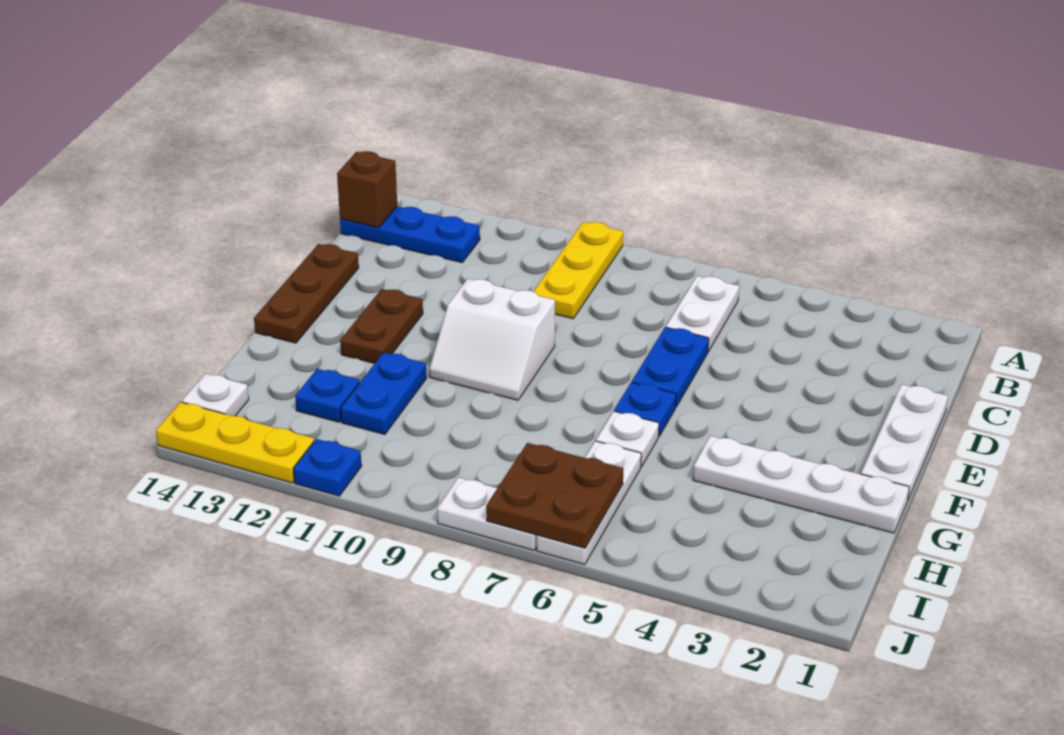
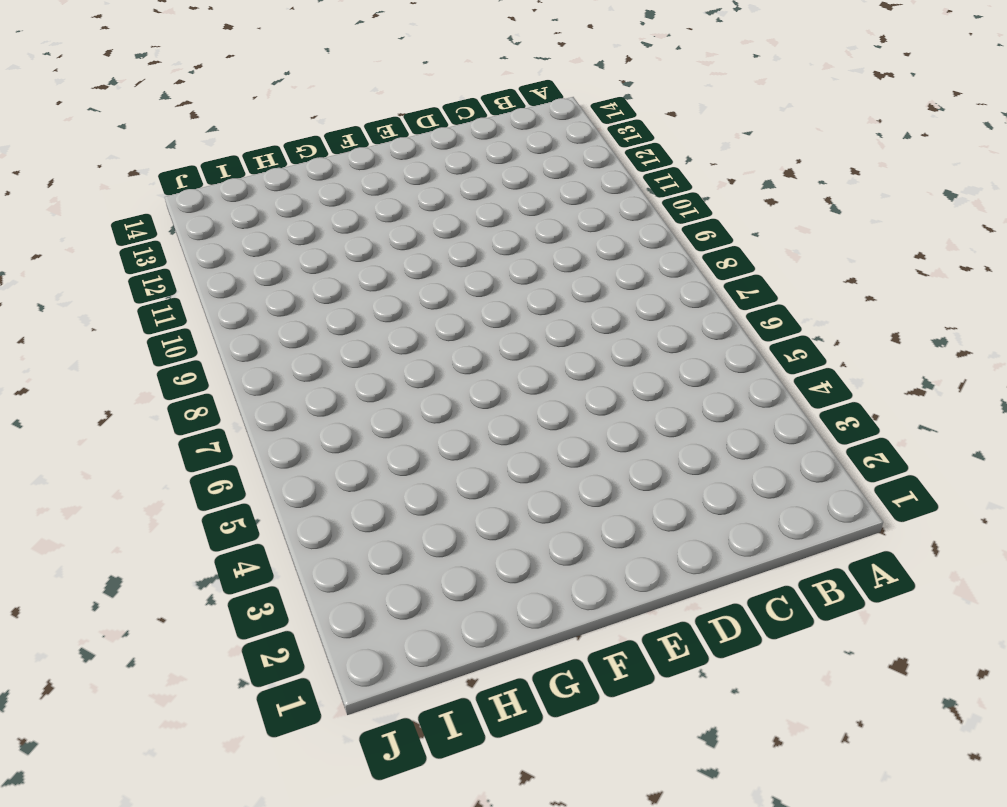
none -> yellow 1x3 plate [533,222,623,319]
none -> white 1x2 plate [666,276,739,352]
none -> blue 1x3 plate [340,206,480,263]

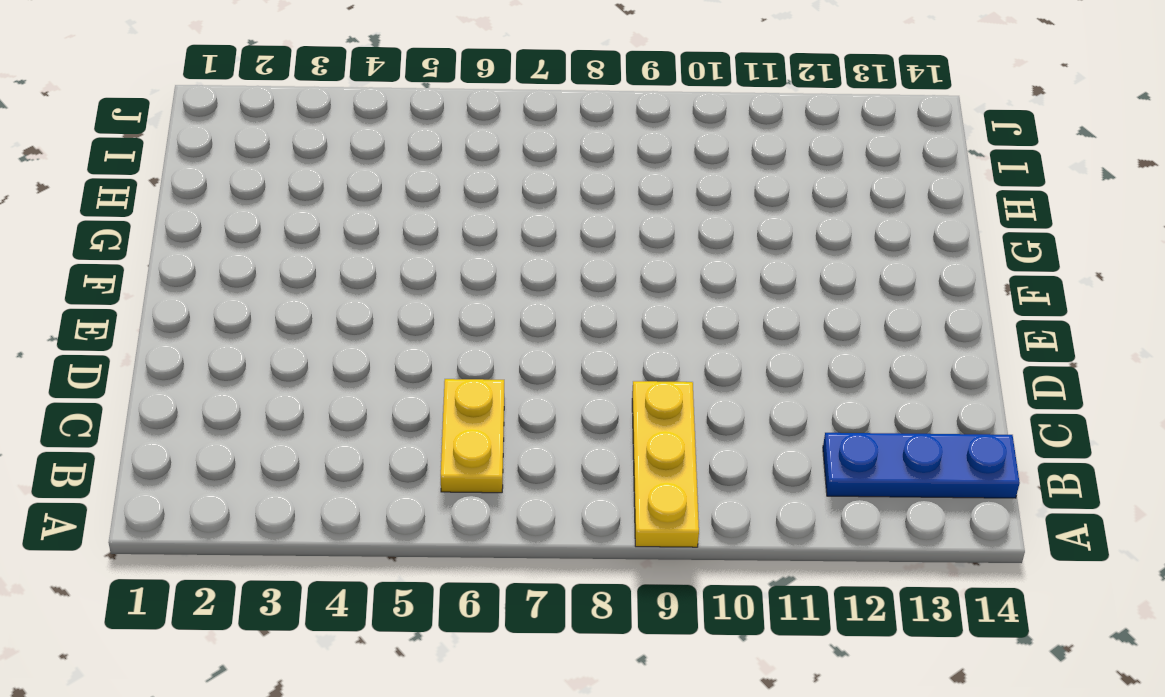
yellow 1x2 plate [441,379,504,493] -> white 1x2 plate [666,276,739,352]
none -> white 1x3 plate [861,384,948,499]
none -> blue 1x2 plate [632,327,709,407]
none -> brown 1x3 plate [254,244,359,343]

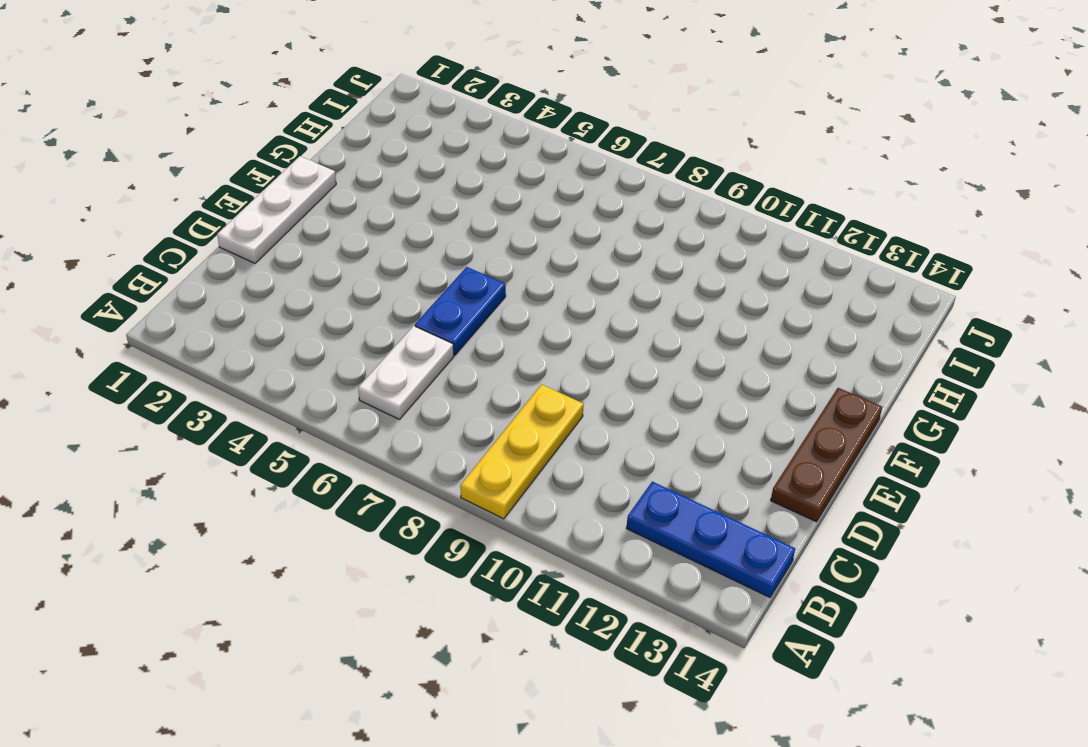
none -> white 2x2 slope [429,279,555,400]
none -> brown 1x2 plate [340,289,423,363]
none -> blue 1x1 plate [614,382,676,437]

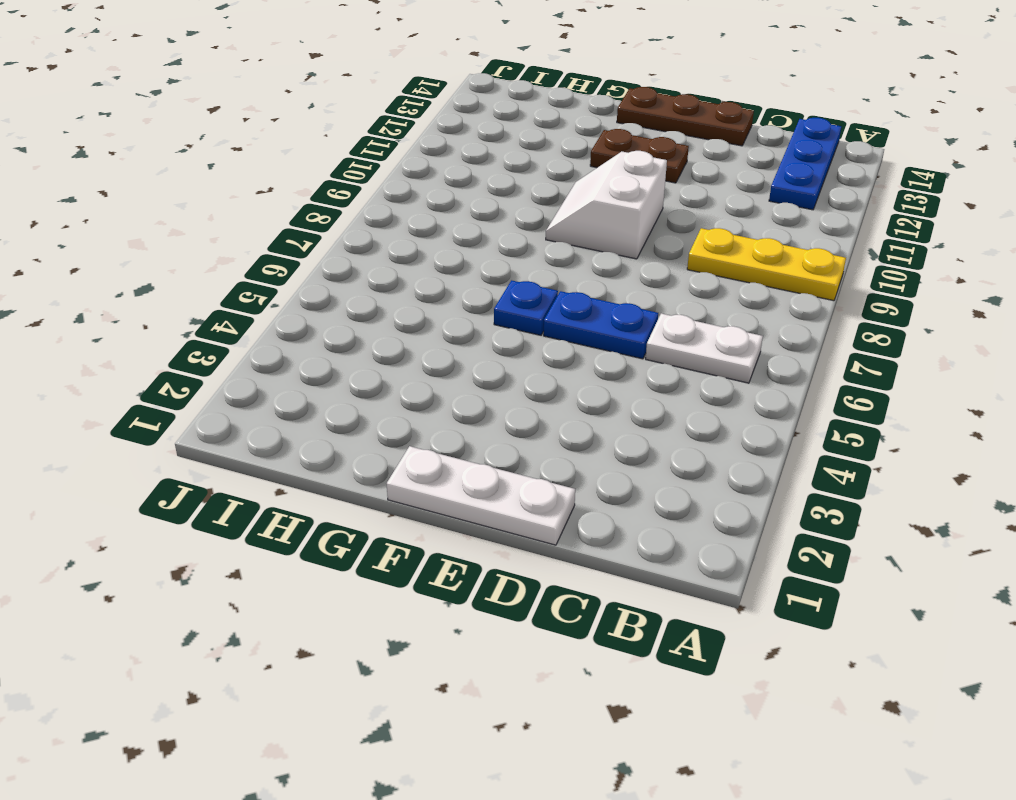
none -> white 1x4 plate [693,436,909,533]
none -> white 1x1 plate [596,411,659,467]
none -> blue 1x2 plate [341,353,427,434]

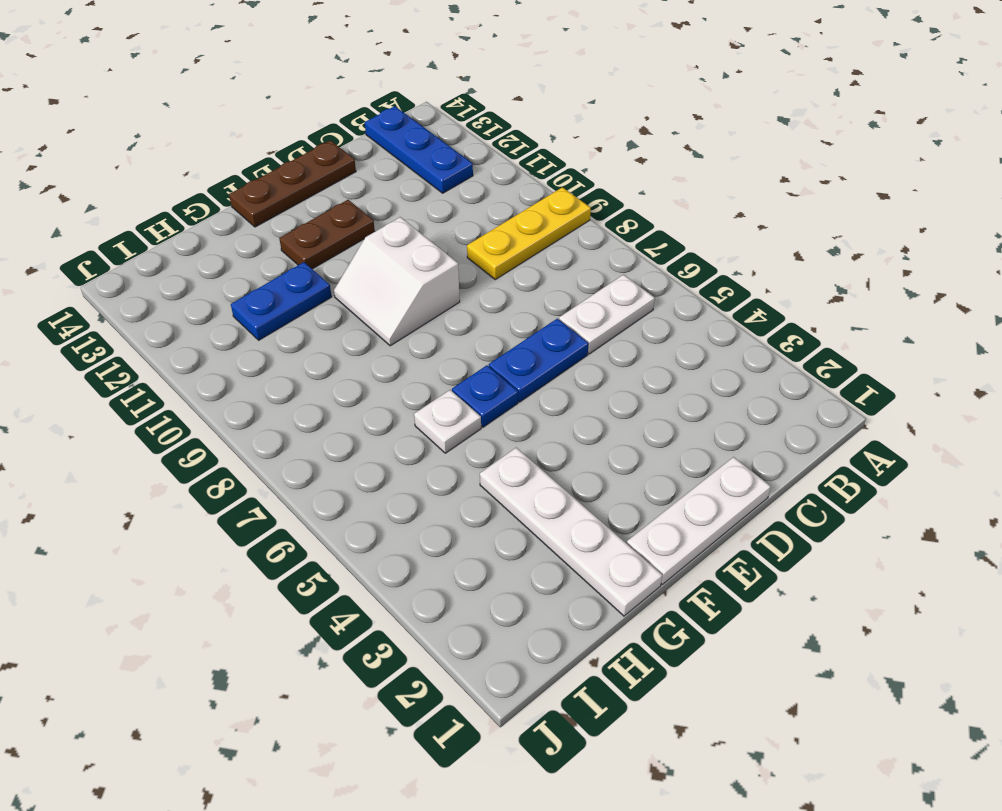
none -> white 1x3 plate [537,441,641,565]
none -> blue 1x1 plate [295,369,360,422]
none -> white 1x1 plate [182,374,249,416]

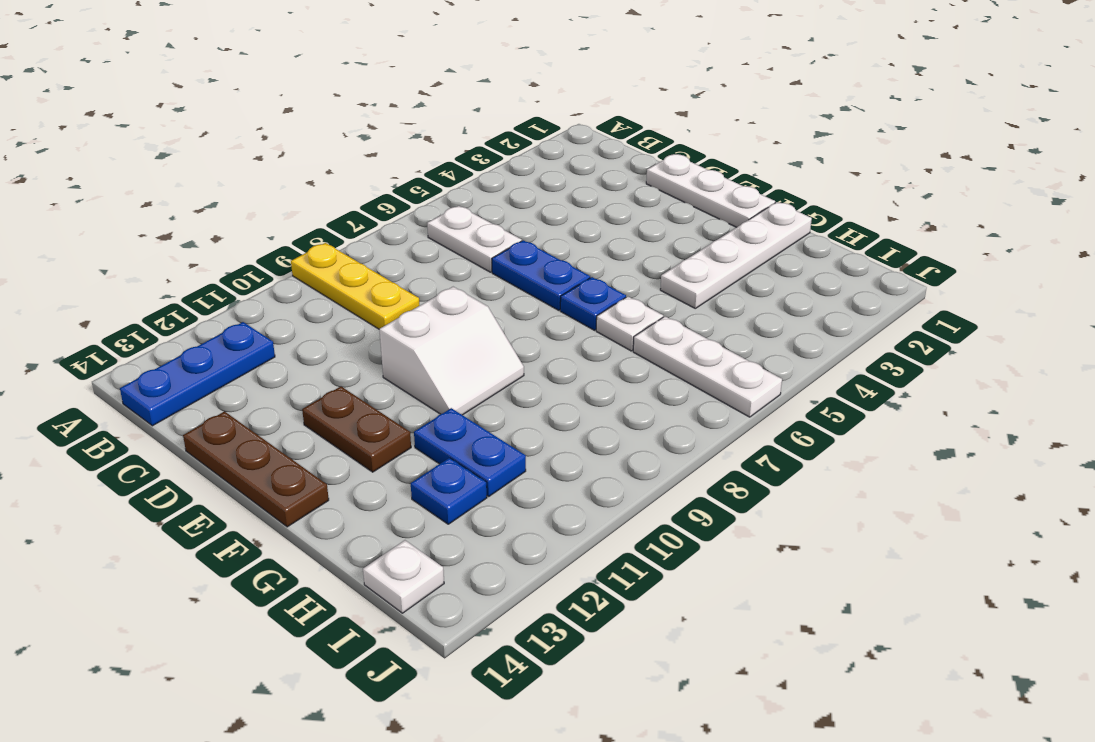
none -> white 1x2 plate [437,477,537,550]
none -> blue 1x1 plate [294,439,362,496]
none -> yellow 1x3 plate [156,402,314,483]

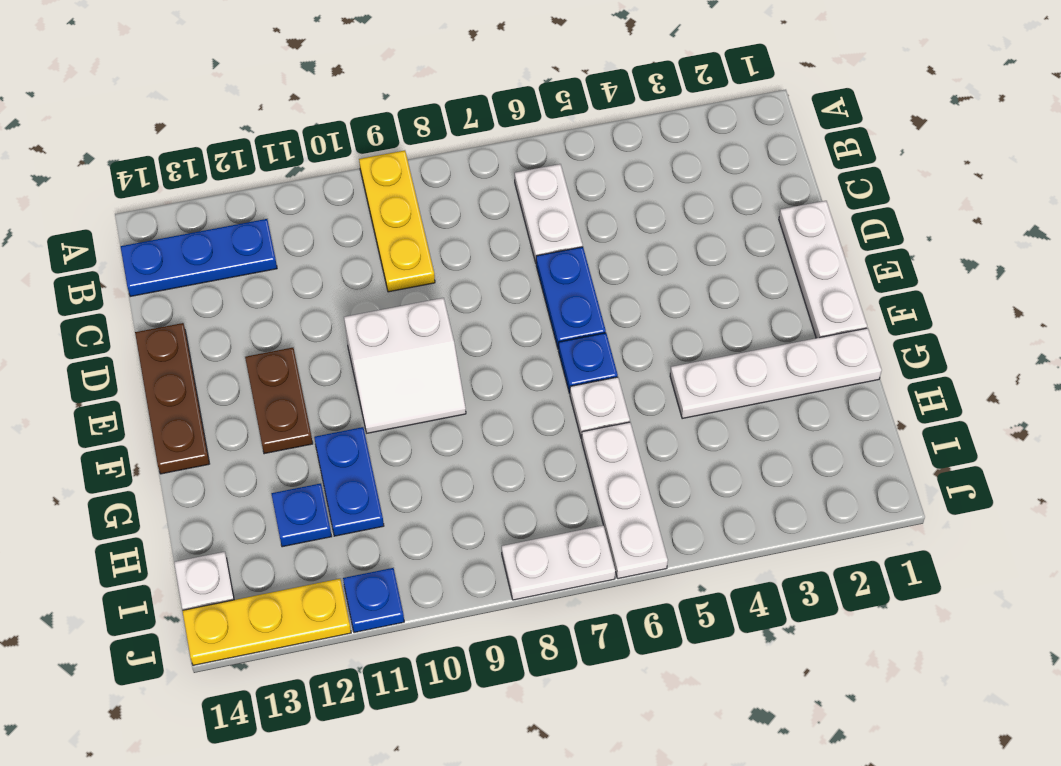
none -> brown 1x1 brick [337,151,397,228]
none -> brown 2x2 plate [486,443,624,548]

